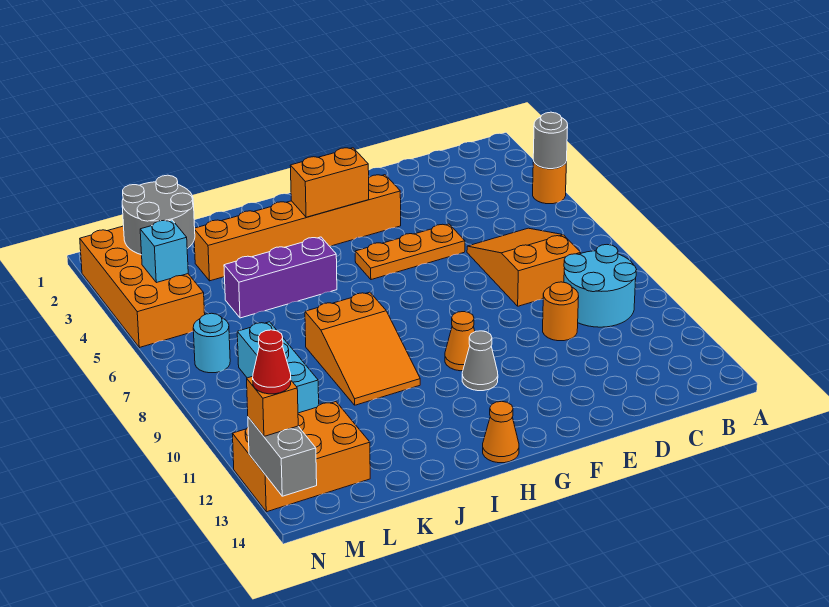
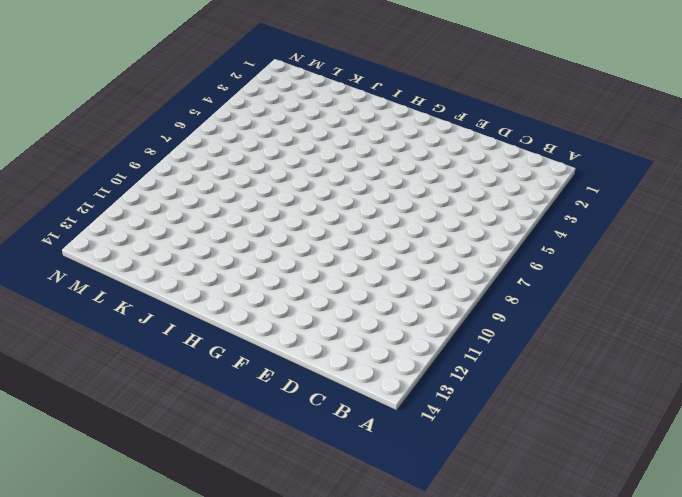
none -> orange 1x1 round brick [533,161,566,204]
none -> cyan 2x2 round brick [564,245,636,327]
none -> orange 2x3 slope [467,228,581,306]

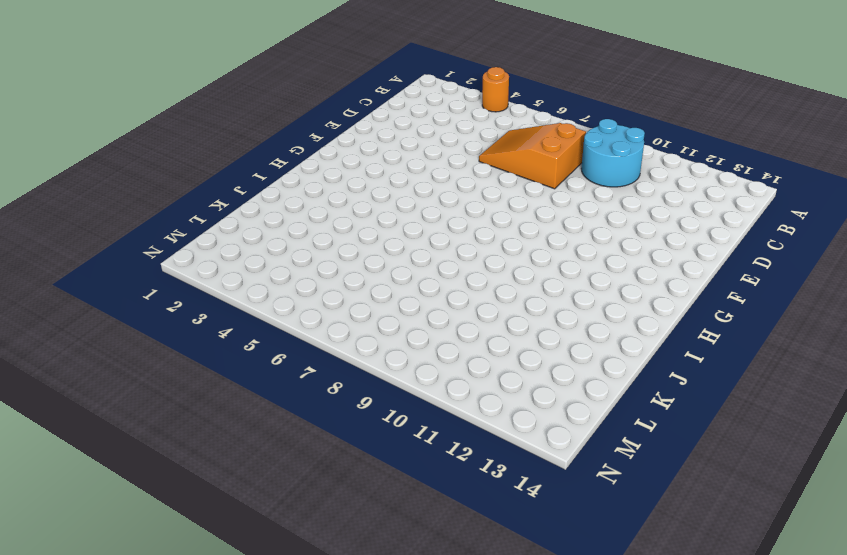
none -> orange 1x1 round brick [543,282,579,341]
none -> orange 1x3 plate [355,224,465,280]
none -> orange 1x6 brick [194,175,401,281]

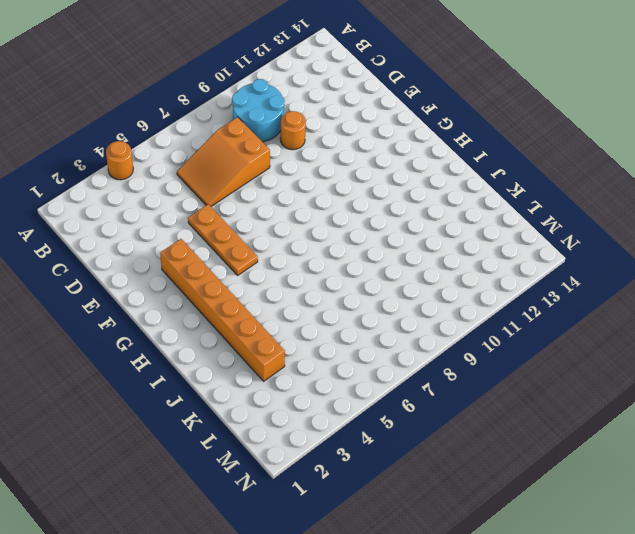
none -> orange 1x1 cone [445,312,475,371]
none -> grey 1x1 cone [462,331,498,391]
none -> orange 1x1 cone [483,401,519,463]

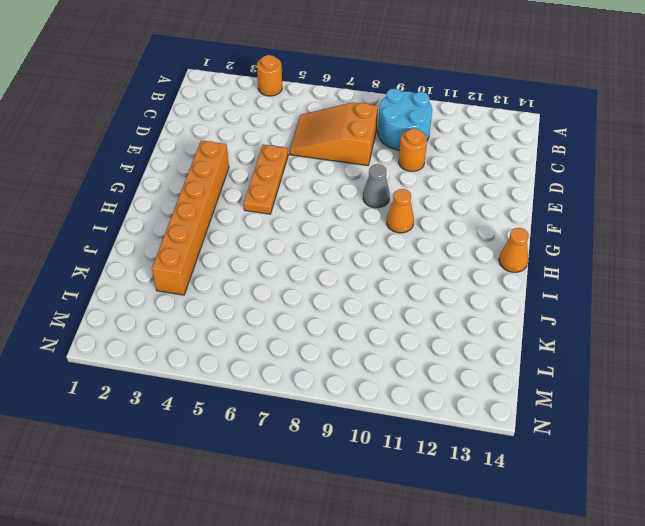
grey 1x1 cone [363,164,390,208] -> grey 1x1 cone moved to [462,331,498,391]
none -> purple 1x3 brick [224,237,337,318]
none -> orange 2x3 slope [305,292,420,405]
none -> cyan 1x3 brick [237,322,319,413]

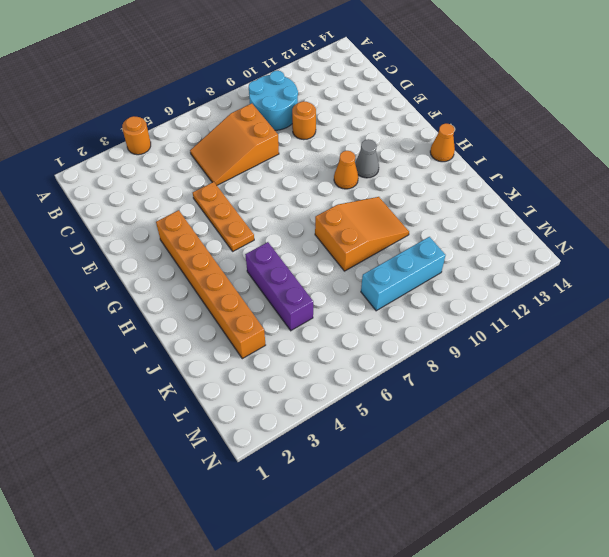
none -> orange 2x3 brick [233,402,370,512]
none -> orange 2x4 brick [80,226,205,348]
none -> cyan 1x1 round brick [193,313,230,373]

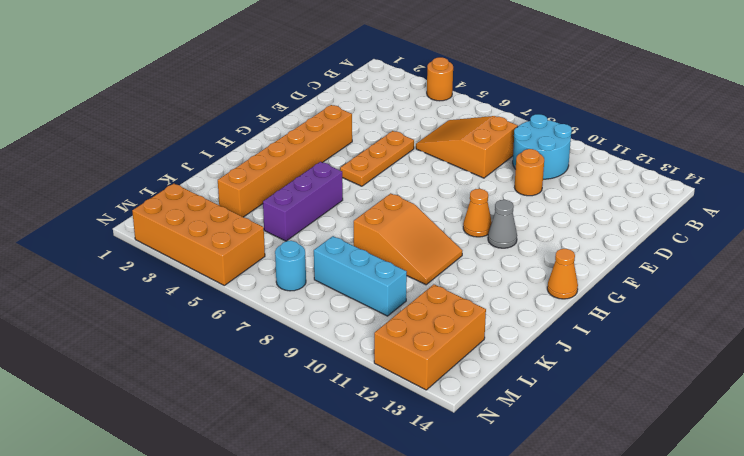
none -> grey 1x1 round brick [533,112,568,169]
none -> orange 1x2 brick [290,148,369,217]
none -> grey 2x2 round brick [122,175,195,255]

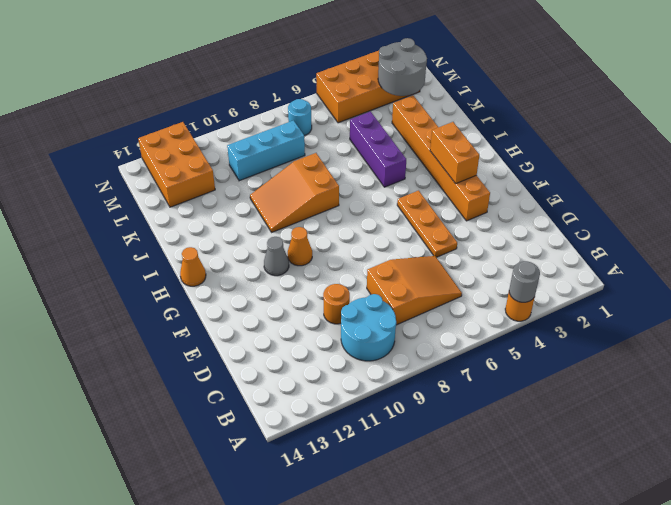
none -> cyan 1x1 brick [140,220,188,283]
none -> grey 1x2 brick [248,417,317,496]
none -> orange 1x1 brick [247,376,298,436]

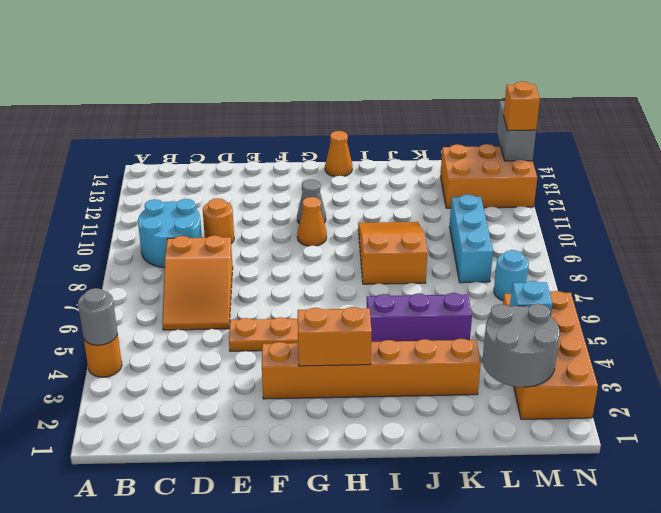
none -> red 1x1 cone [253,330,291,394]

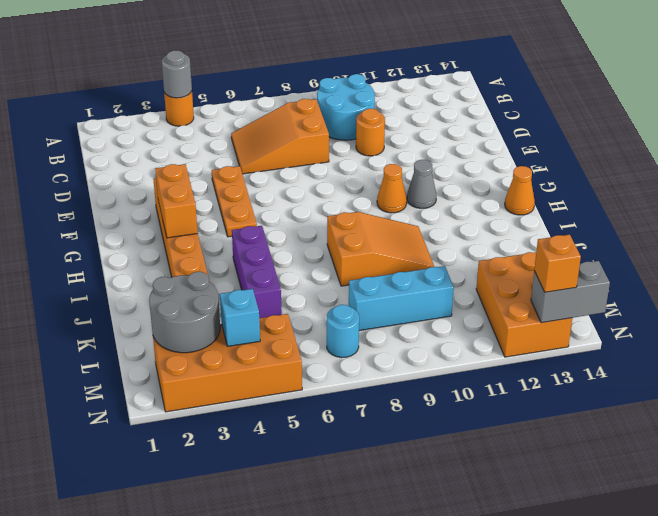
none -> red 1x1 cone [253,330,291,394]

